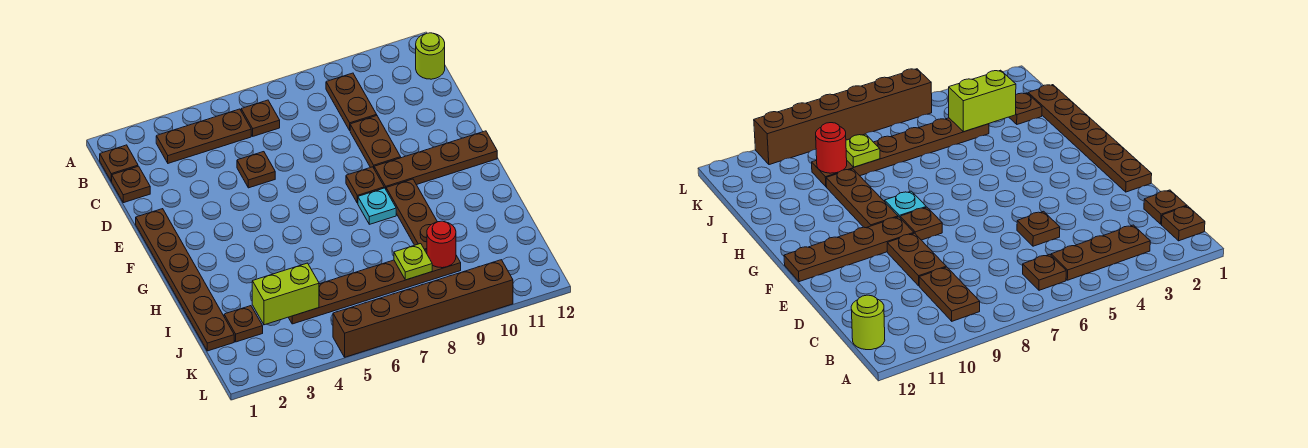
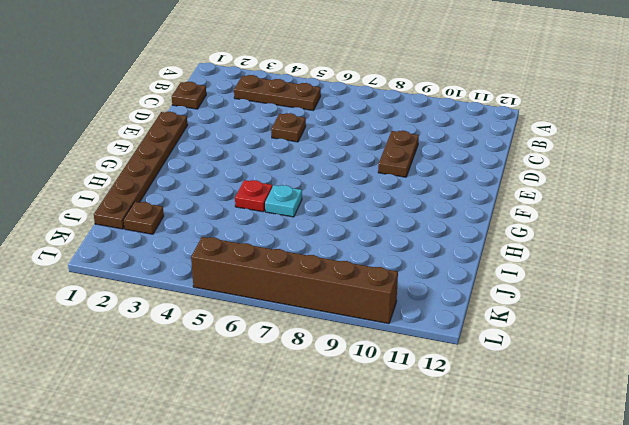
red 1x1 plate [235,180,272,212] -> none
cyan 1x1 plate [265,185,302,217] -> cyan 1x1 plate moved to [358,188,396,224]
none -> brown 1x1 plate [100,145,138,181]
none -> brown 1x1 plate [241,100,280,136]
none -> brown 1x2 plate [326,73,377,130]

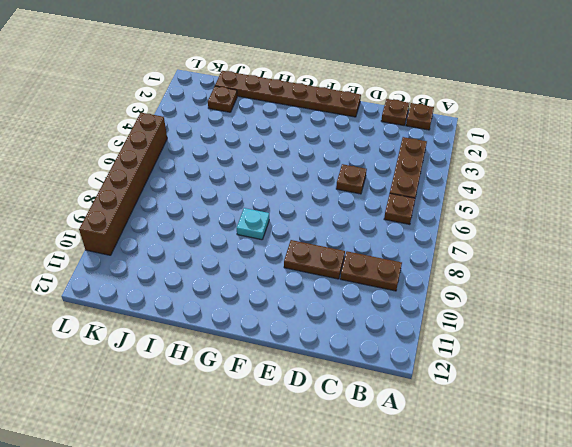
none -> lime 1x1 round brick [416,33,445,79]
none -> brown 1x1 plate [346,167,384,203]
none -> brown 1x4 plate [374,131,497,189]

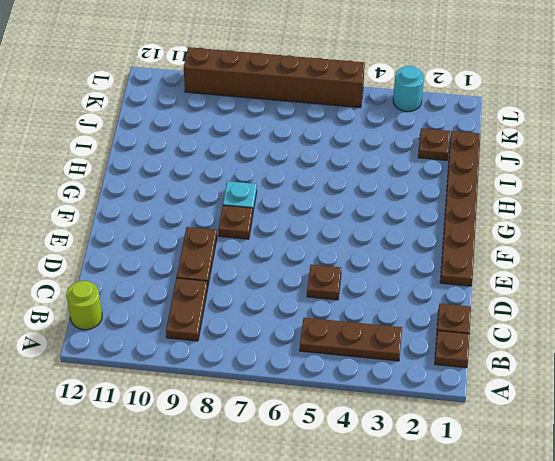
cyan 1x1 round brick [393,66,424,112] -> none
none -> brown 1x1 plate [241,100,280,136]
none -> brown 1x4 plate [374,131,497,189]
none -> brown 1x3 plate [386,179,437,250]

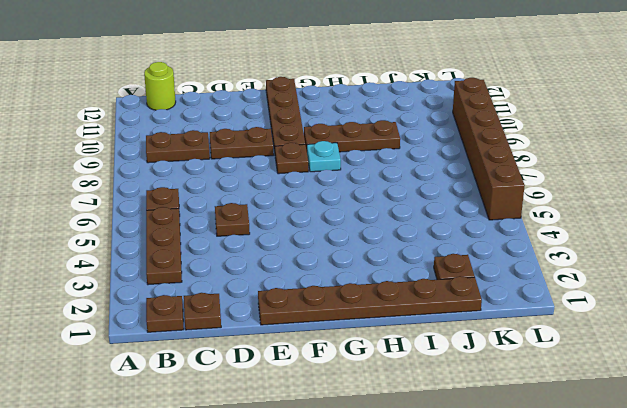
none -> brown 1x6 plate [288,250,461,324]
none -> lime 1x2 brick [252,263,319,325]
none -> lime 1x1 plate [394,244,432,280]

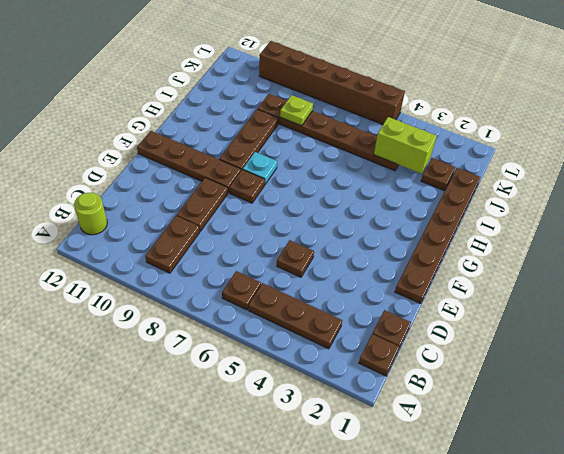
none -> red 1x1 round brick [427,221,456,268]

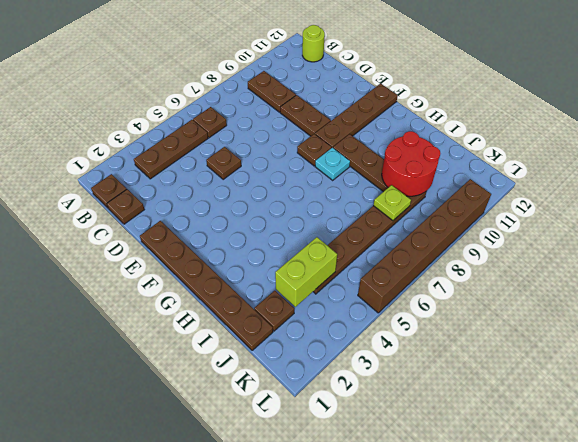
red 2x2 round brick [382,131,440,196] -> red 1x1 round brick [427,221,456,268]

